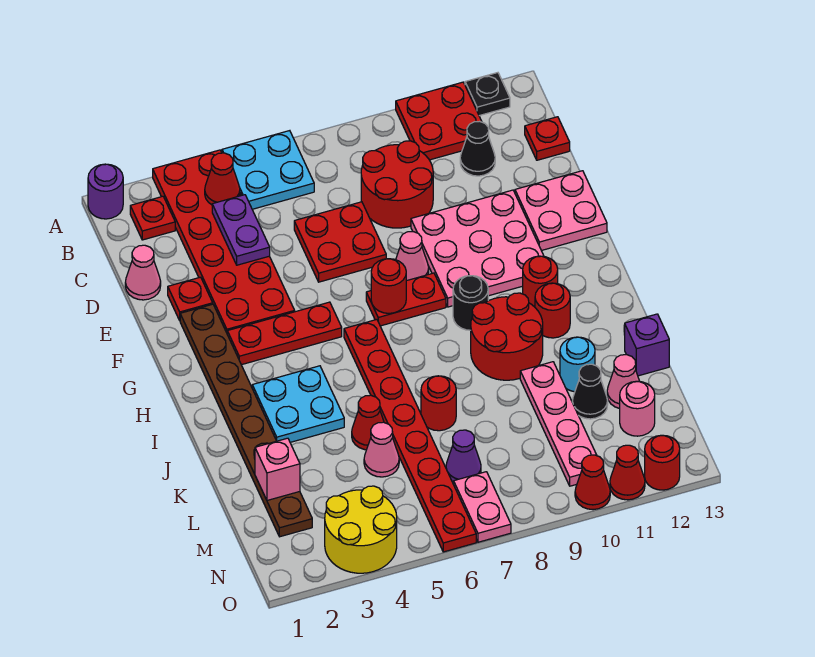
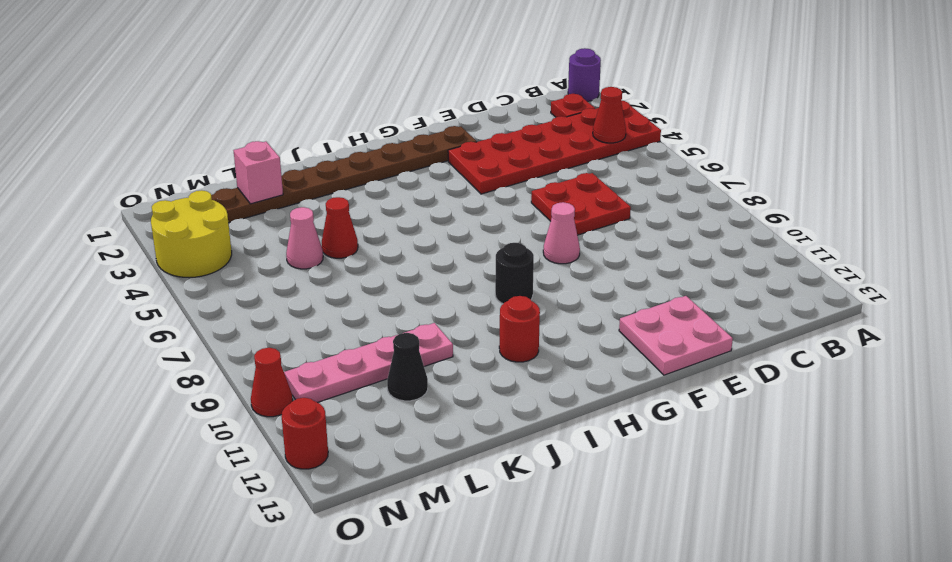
none -> cyan 2x2 plate [222,131,314,209]
none -> red 2x2 plate [396,82,482,160]
none -> black 1x1 plate [465,73,510,116]
none -> red 2x2 round brick [361,141,433,228]

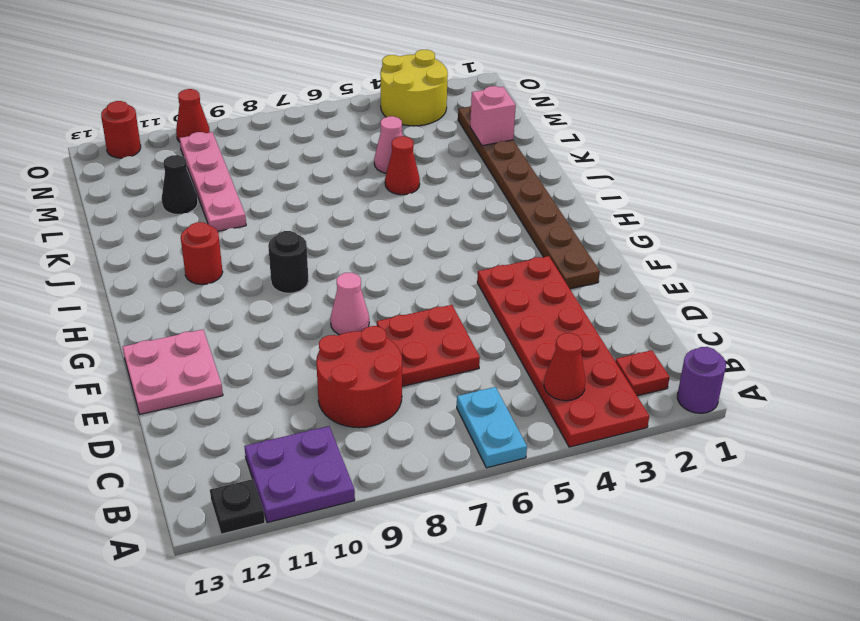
cyan 1x2 plate [457,387,527,468] -> cyan 2x2 plate [222,131,314,209]
purple 2x2 plate [244,426,355,523] -> red 2x2 plate [396,82,482,160]
none -> black 1x1 cone [460,121,495,176]
none -> red 1x1 plate [525,117,570,160]
none -> pink 1x1 cone [125,245,161,300]
none -> red 1x1 plate [168,277,213,320]

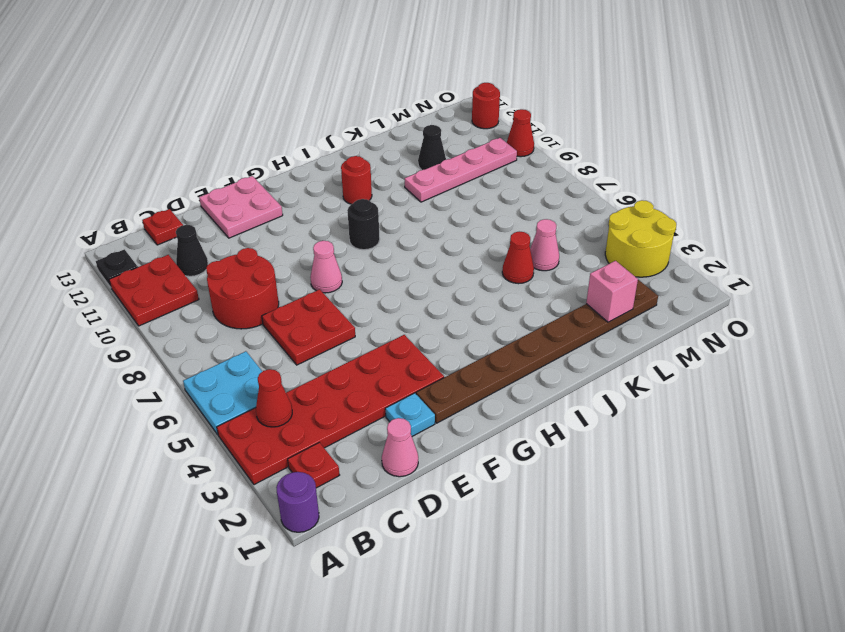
cyan 1x1 plate [385,393,435,436] -> red 1x1 plate [168,277,213,320]
none -> pink 3x3 plate [411,190,544,307]
none -> red 1x3 plate [227,302,342,365]
none -> red 1x2 plate [366,273,446,326]
none -> red 1x8 plate [344,320,476,552]

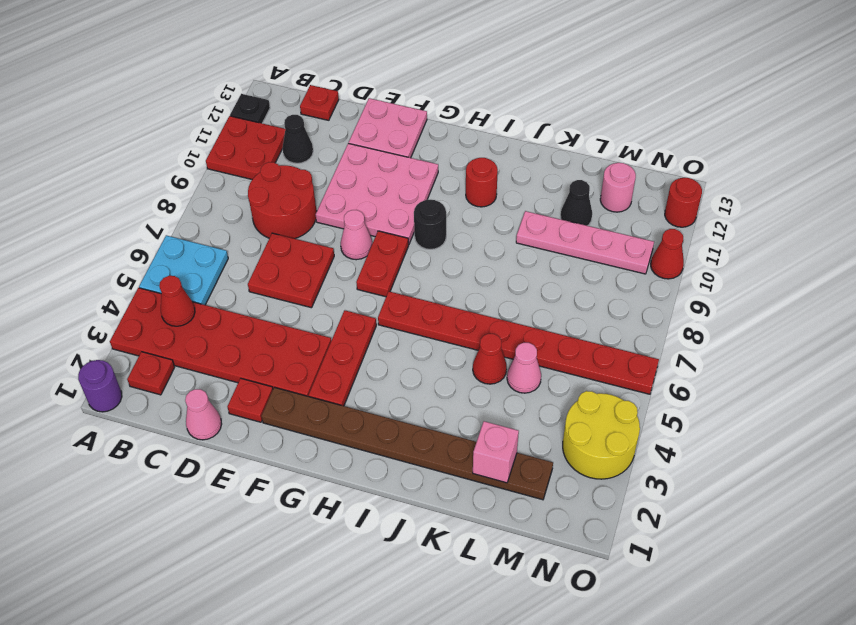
none -> red 1x1 round brick [523,256,558,307]
none -> cyan 2x2 plate [252,366,344,442]
none -> red 2x2 round brick [471,293,543,380]
none -> red 1x1 round brick [421,376,456,431]

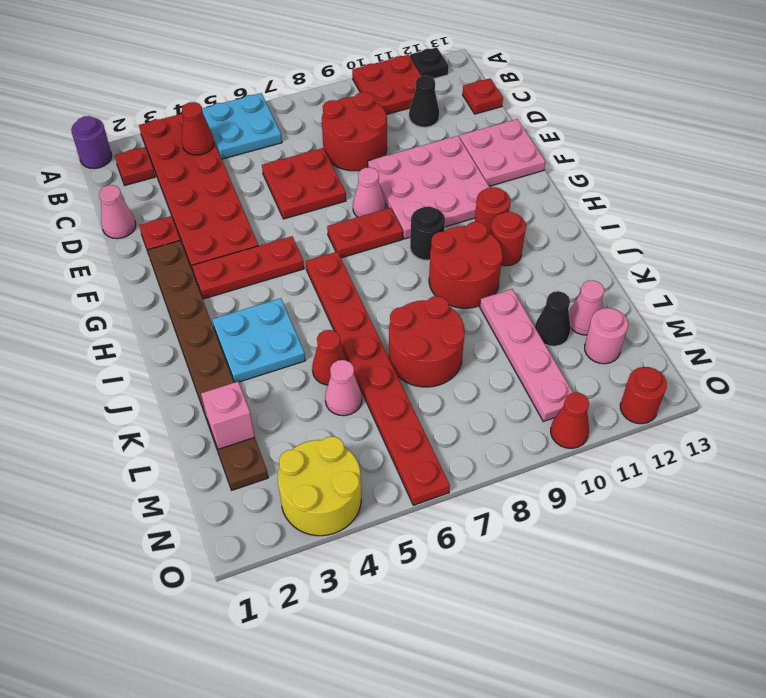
red 2x2 round brick [389,296,465,387] -> red 1x1 round brick [421,376,456,431]
none -> cyan 1x1 round brick [560,337,595,392]
none -> purple 1x1 brick [625,314,669,376]
none -> purple 1x1 cone [446,430,481,482]
none -> pink 1x2 plate [454,472,511,542]

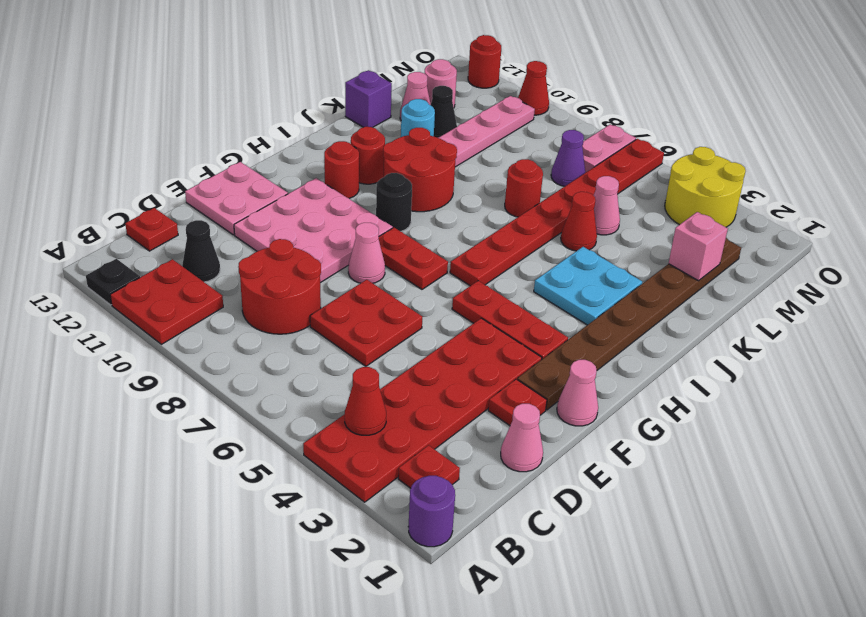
pink 1x1 cone [557,360,598,426] -> none
none -> cyan 2x2 plate [222,131,314,209]
none -> red 1x1 cone [610,445,645,500]
none -> purple 1x2 plate [212,195,270,265]
none -> red 1x1 round brick [371,259,406,313]

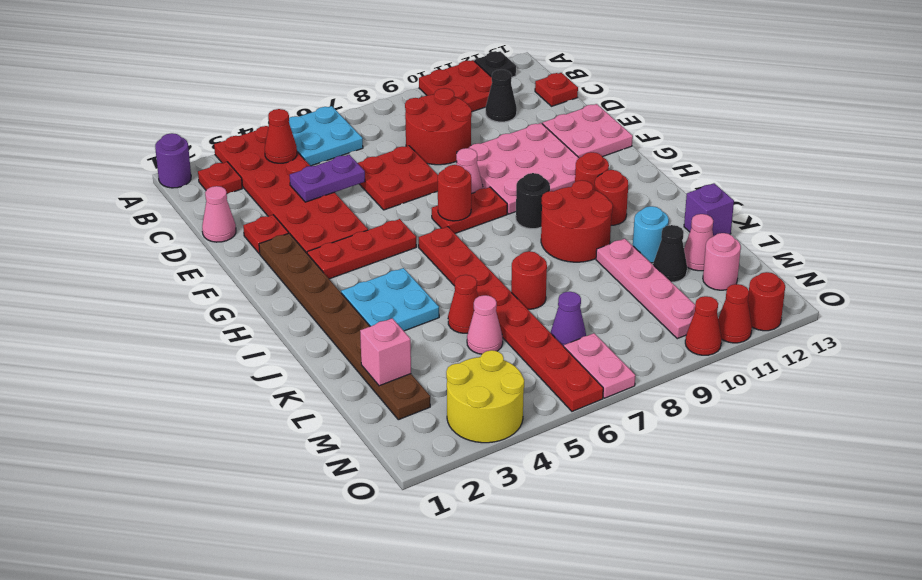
purple 1x2 plate [290,155,365,202] -> purple 1x2 plate turned to [212,195,270,265]

